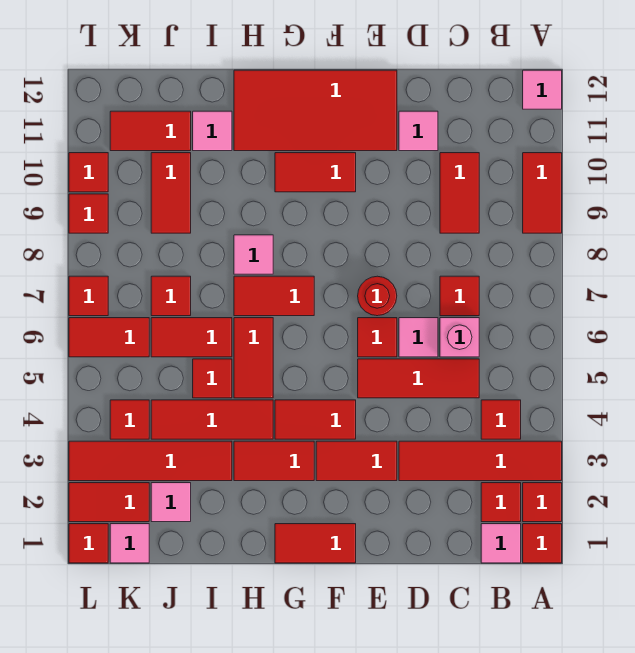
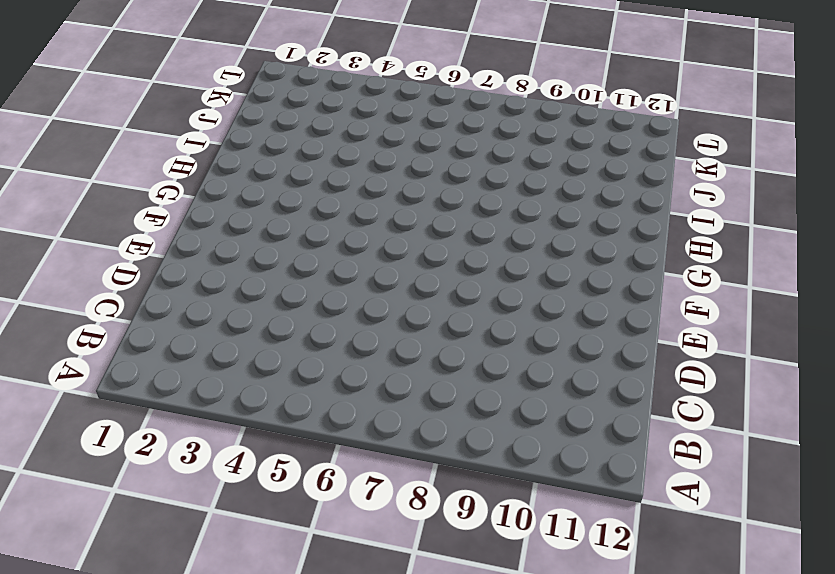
none -> red 1x1 tile [523,524,562,563]
none -> red 1x1 tile [523,483,562,522]
none -> red 1x4 tile [399,441,562,481]
none -> red 1x2 tile [523,153,562,233]

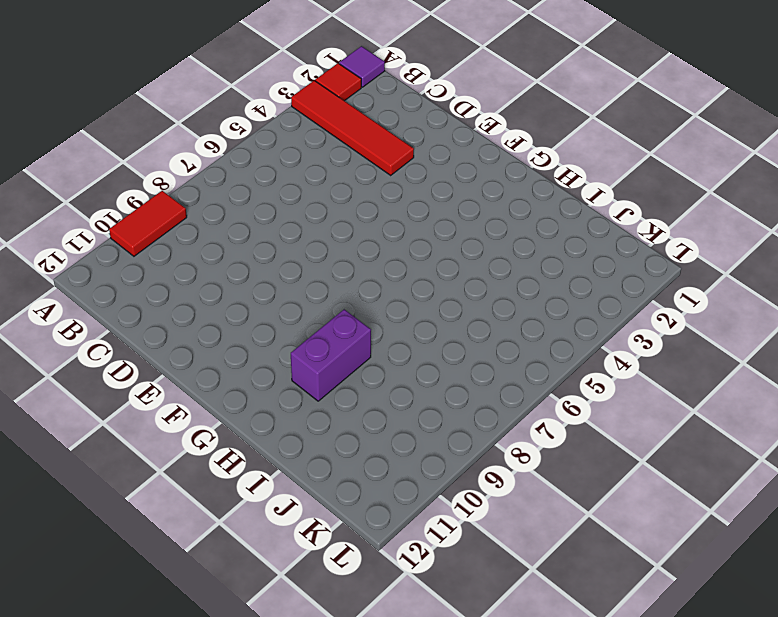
purple 1x1 tile [339,46,385,87] -> red 1x1 tile [523,524,562,563]
purple 1x2 brick [291,309,371,401] -> none
none -> pink 1x1 tile [523,70,562,109]
none -> pink 1x1 tile [481,524,521,563]
none -> red 1x1 tile [481,483,521,522]
none -> red 1x1 tile [481,400,521,439]

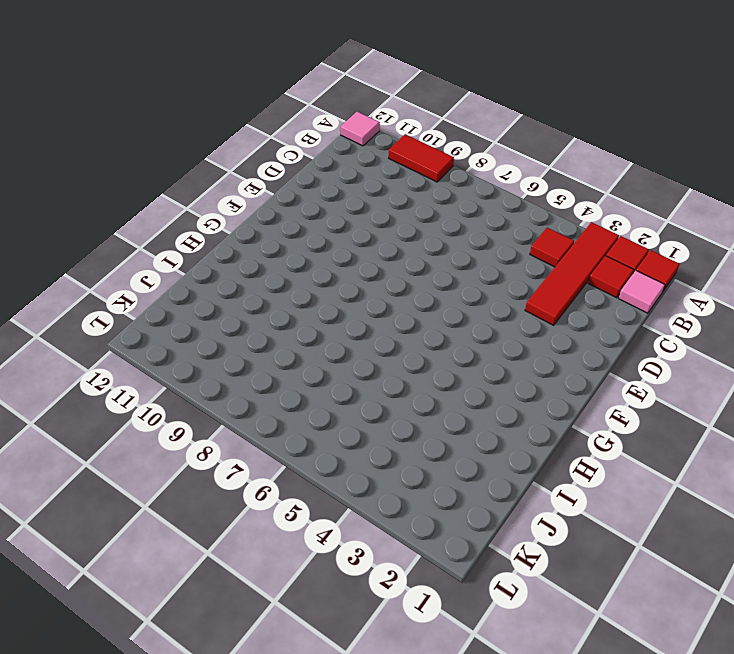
none -> red 1x3 tile [358,359,479,398]
none -> pink 1x1 brick [440,318,479,357]
none -> red 1x1 tile [440,276,479,316]
none -> red 1x2 tile [440,153,479,233]

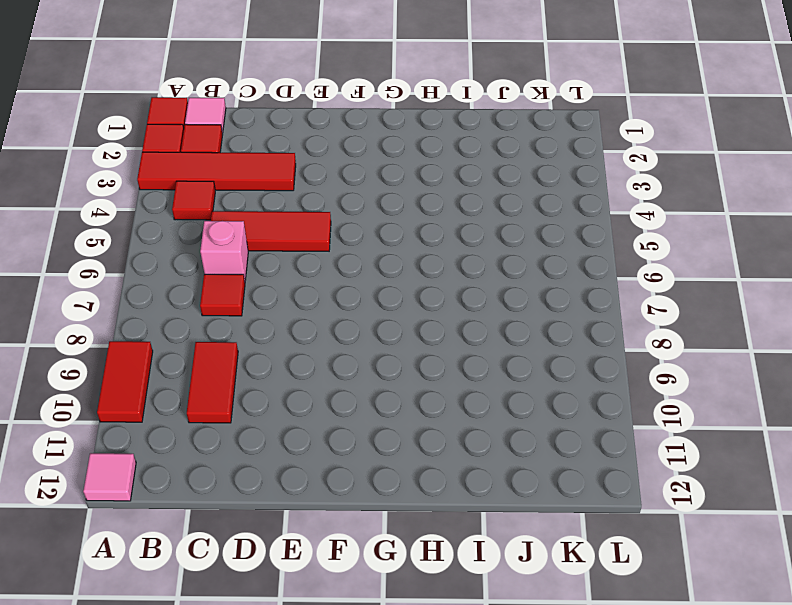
none -> pink 1x1 tile [399,318,438,357]
none -> pink 1x1 tile [399,111,438,151]
none -> red 1x2 tile [316,441,397,481]
none -> red 1x1 tile [358,318,397,357]

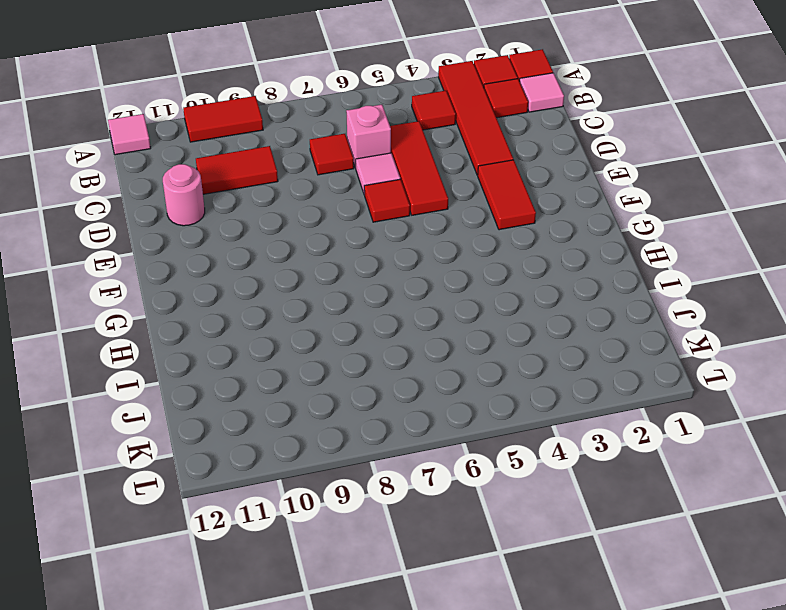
pink 1x1 round brick [163,164,205,226] -> pink 1x1 tile [399,111,438,151]
none -> red 1x1 round brick [358,276,397,316]
none -> red 2x4 tile [234,70,397,151]
none -> red 1x2 tile [275,524,356,563]
none -> red 1x2 tile [275,400,356,439]

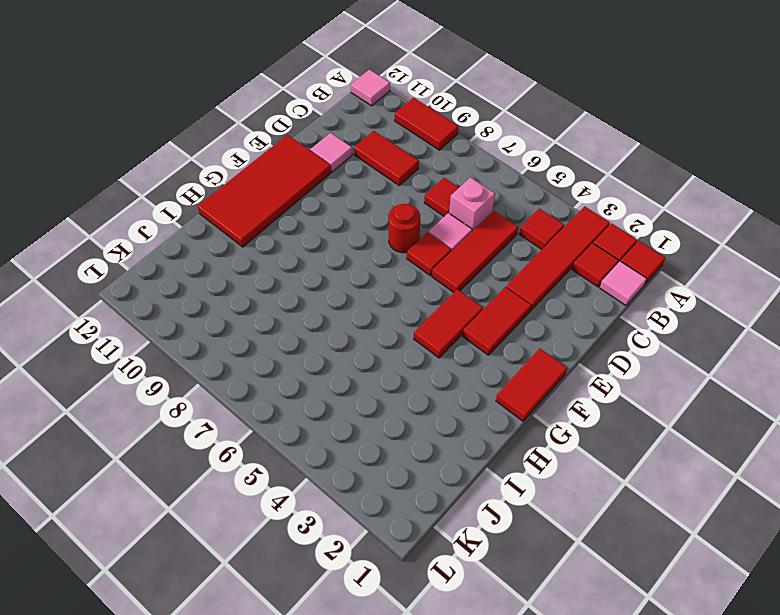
none -> red 1x2 tile [275,153,356,192]
none -> red 1x2 tile [234,441,314,481]
none -> red 1x2 tile [234,276,314,316]
none -> red 1x3 tile [151,400,273,439]

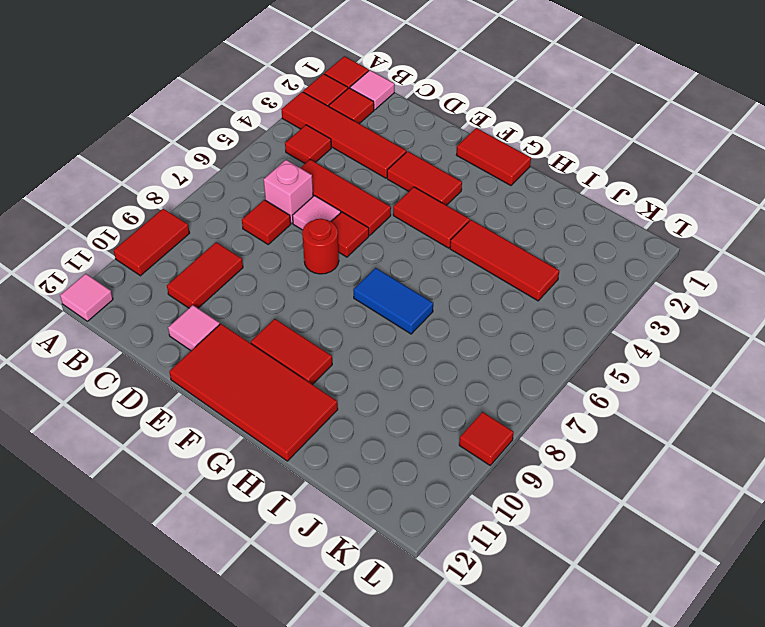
blue 1x2 tile [353,268,433,334] -> red 1x2 tile [234,276,314,316]
none -> red 1x2 tile [234,441,314,481]
none -> red 1x2 tile [234,318,273,398]
none -> pink 1x1 tile [234,235,273,274]
none -> red 1x4 tile [69,441,232,481]

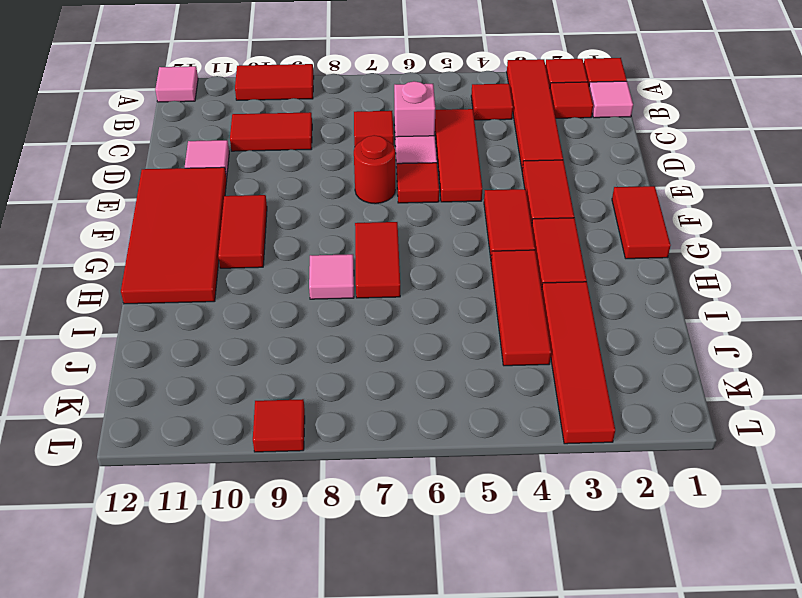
none -> red 1x2 tile [234,318,273,398]
none -> red 1x1 tile [193,359,232,398]
none -> red 1x2 tile [151,318,232,357]
none -> pink 1x1 tile [193,111,232,151]

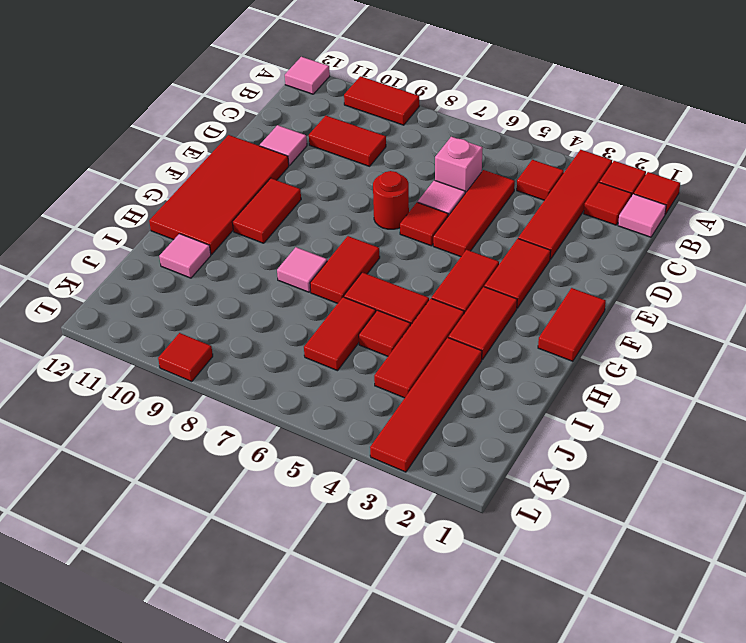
none -> red 1x1 tile [440,276,479,316]
none -> pink 1x1 tile [151,483,191,522]
none -> red 1x1 tile [151,276,191,316]
none -> red 1x2 tile [151,153,191,233]

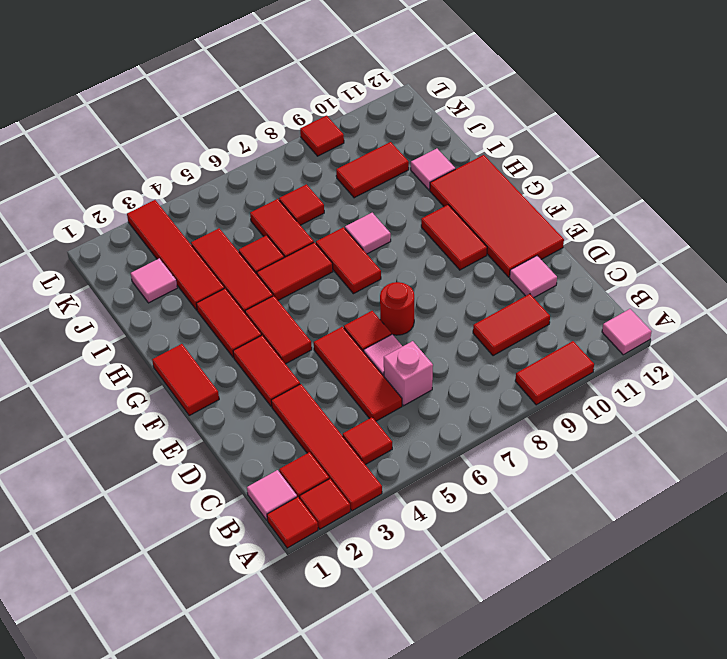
none -> red 1x1 tile [440,276,479,316]
none -> red 1x2 tile [110,111,191,151]
none -> pink 1x1 tile [110,524,149,563]
none -> red 1x2 tile [69,483,149,522]

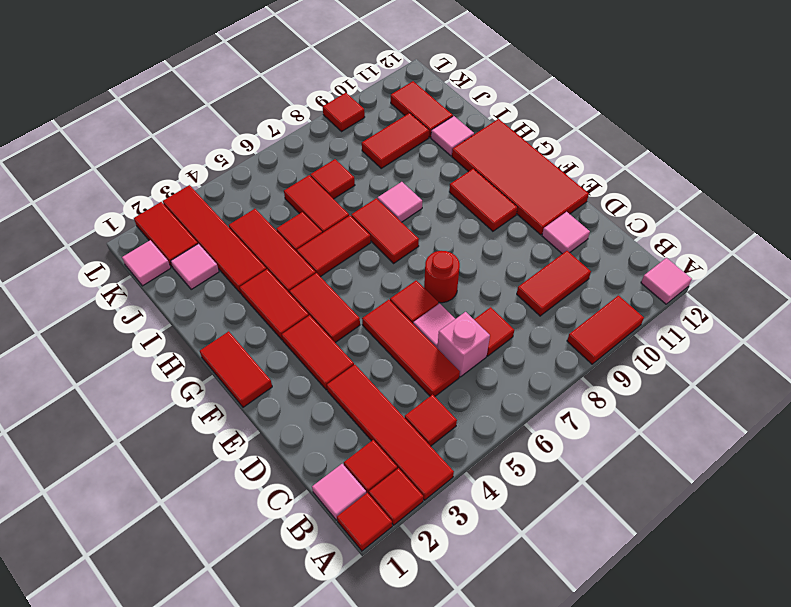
none -> red 1x1 tile [110,400,149,439]
none -> red 1x2 tile [69,318,149,357]
none -> red 1x1 tile [69,524,108,563]
none -> red 1x1 tile [69,276,108,316]

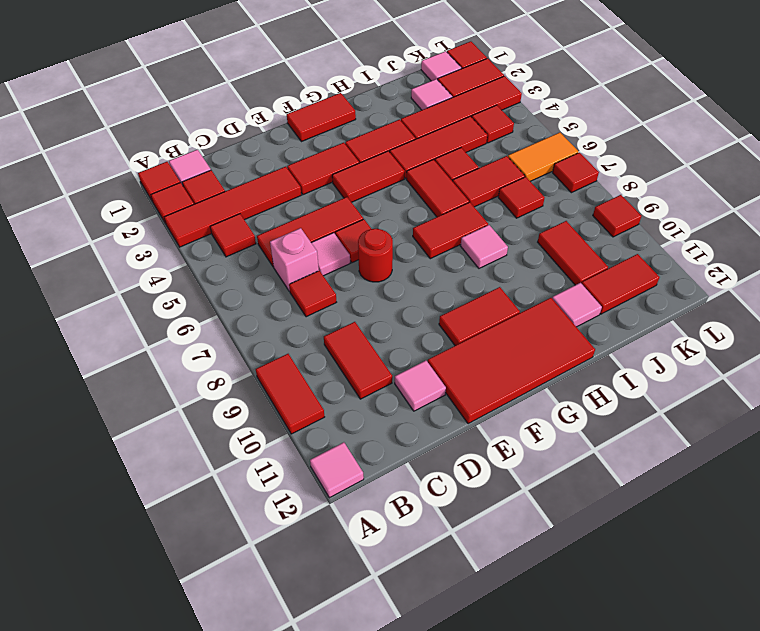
orange 1x2 tile [508,133,578,181] -> red 1x2 tile [69,318,149,357]
none -> red 1x1 tile [69,153,108,192]

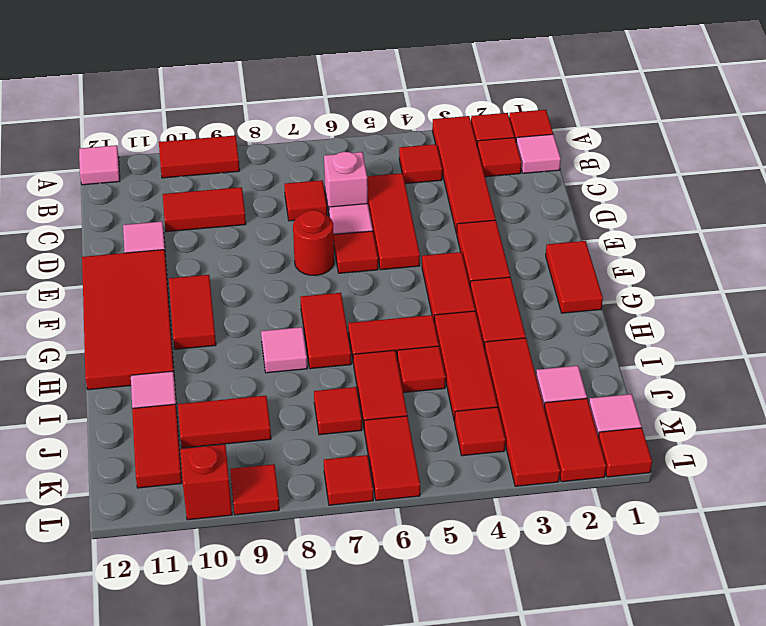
red 1x1 brick [180,444,232,520] -> red 1x1 tile [69,153,108,192]

